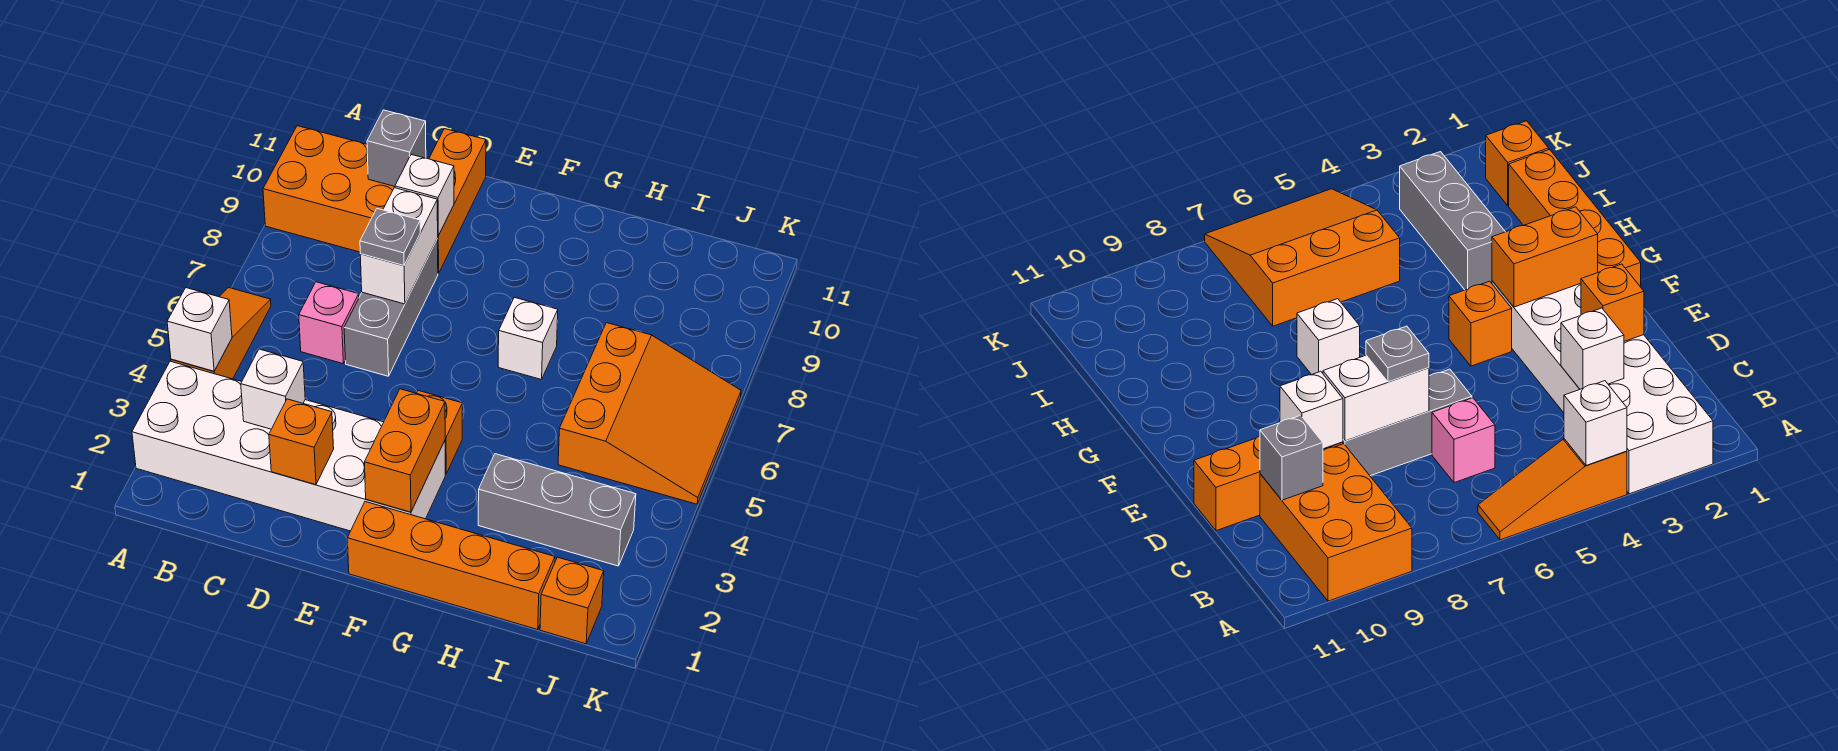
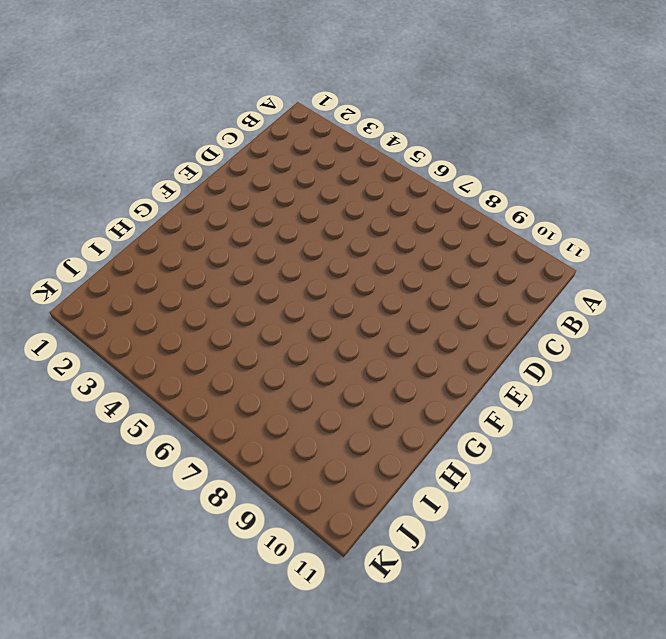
none -> white 2x6 brick [132,361,445,531]
none -> orange 1x3 slope [171,288,271,379]
none -> orange 2x3 brick [263,126,395,252]

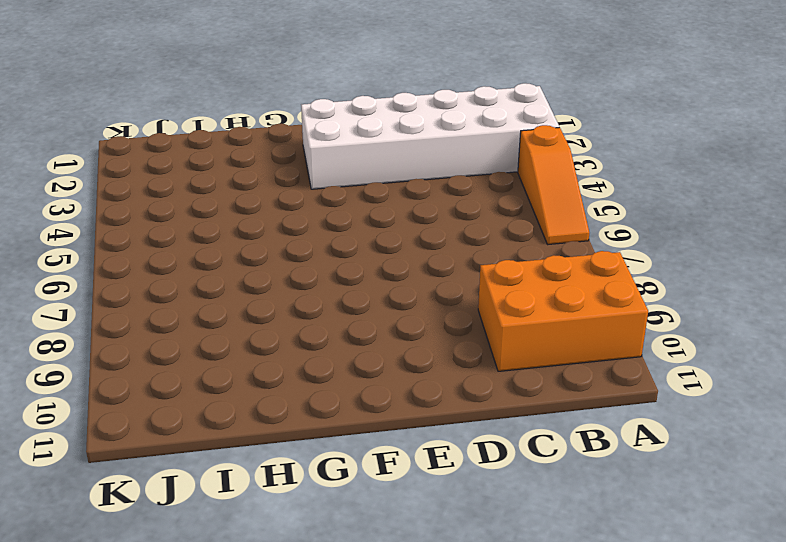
none -> pink 1x1 brick [299,282,359,364]
none -> grey 1x3 brick [344,239,438,376]
none -> orange 1x3 brick [429,129,486,274]

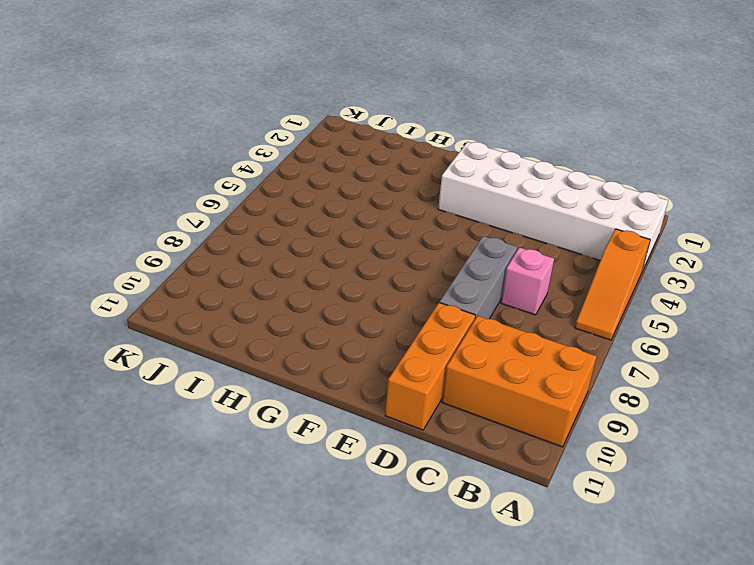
none -> orange 1x4 brick [347,502,555,629]
none -> orange 1x1 brick [417,391,462,474]
none -> white 1x1 brick [498,297,558,380]

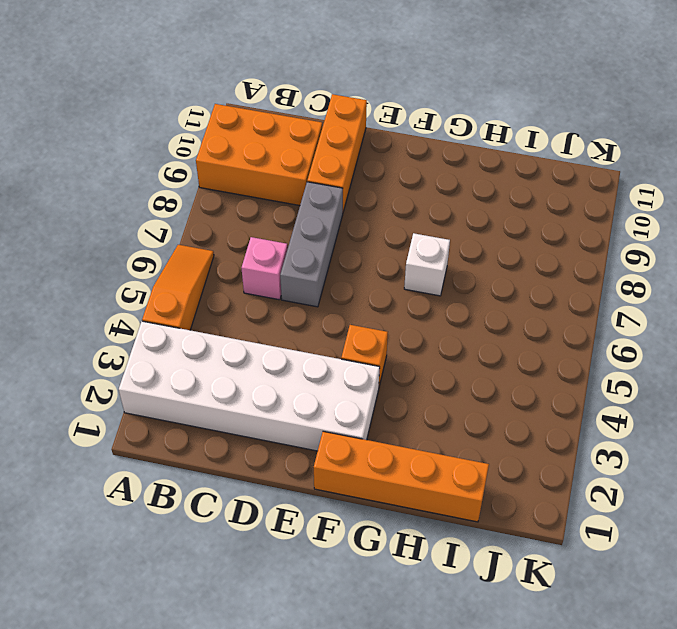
none -> grey 1x3 brick [478,454,636,566]
none -> orange 3x3 slope [558,323,741,504]
none -> orange 1x1 brick [540,557,604,644]

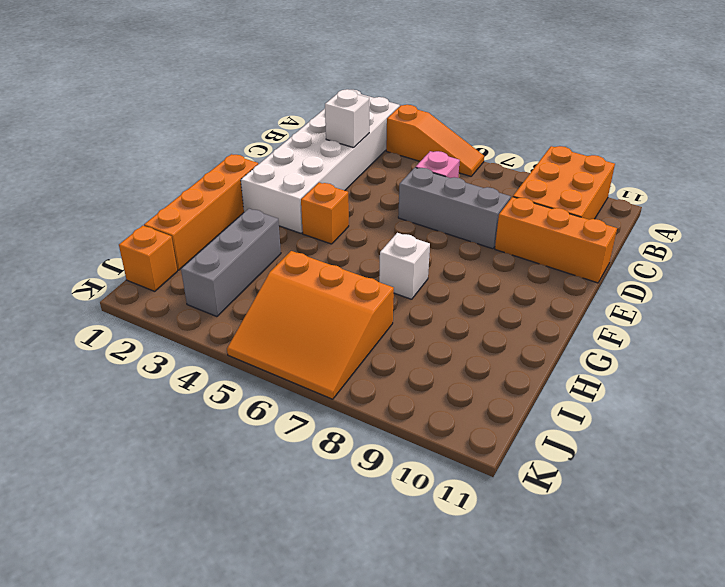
none -> white 1x1 brick [167,288,232,371]
none -> grey 1x1 brick [367,110,426,186]
none -> orange 1x1 brick [269,399,334,485]

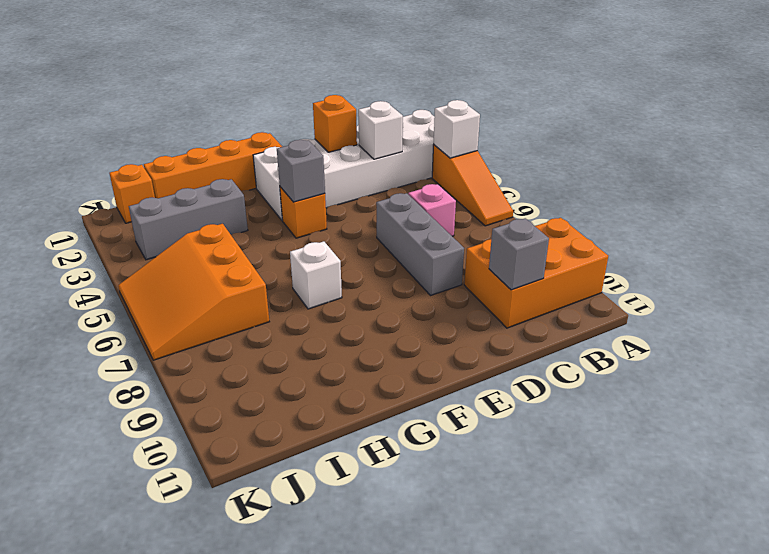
grey 1x1 brick [277,140,325,202] -> none
none -> orange 1x3 brick [429,129,486,274]
none -> white 1x2 brick [360,188,438,304]
none -> white 1x1 brick [395,154,454,236]

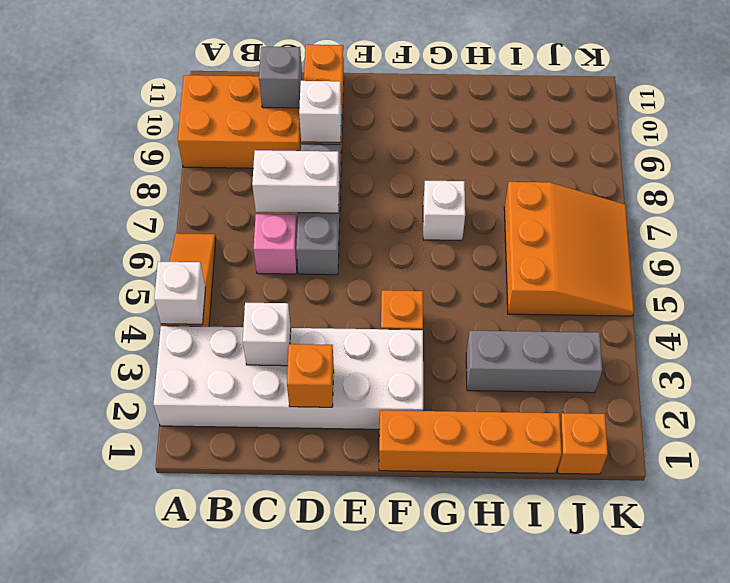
white 1x2 brick [252,150,339,213] -> white 1x2 brick turned to [360,188,438,304]
none -> orange 1x2 brick [364,389,445,512]
none -> grey 1x1 plate [360,209,420,265]

